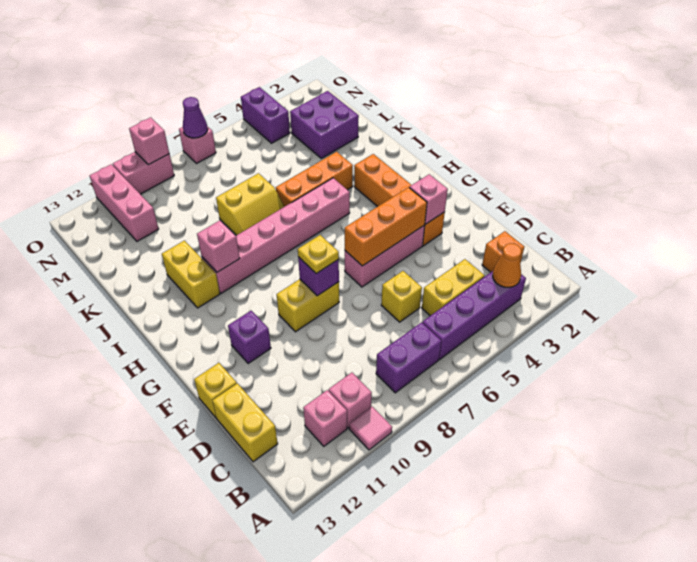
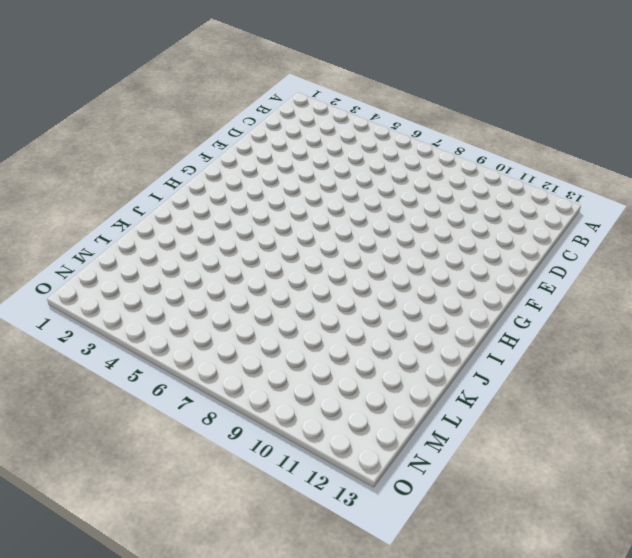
none -> pink 1x1 tile [349,407,392,450]
none -> purple 1x4 brick [422,271,526,359]
none -> purple 1x2 brick [376,322,442,393]
none -> pink 1x1 brick [329,373,372,428]

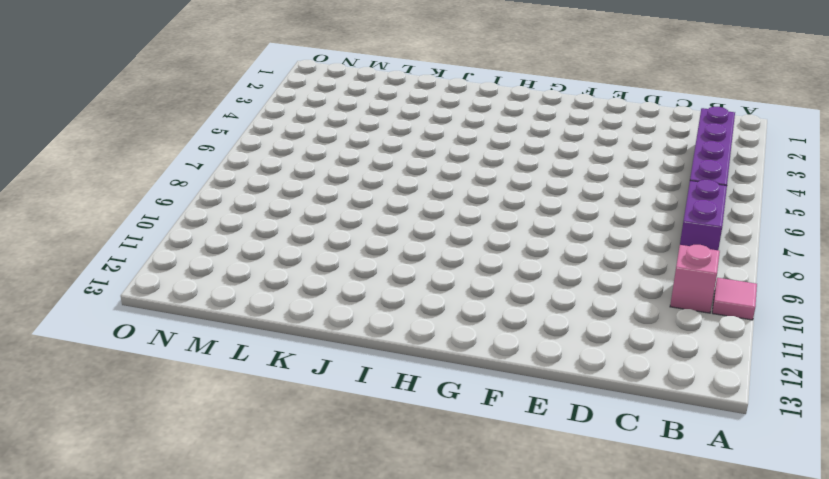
none -> pink 1x1 brick [303,390,347,446]
none -> orange 1x1 brick [482,231,524,272]
none -> yellow 1x2 brick [422,259,484,316]
none -> yellow 1x2 brick [212,383,278,462]

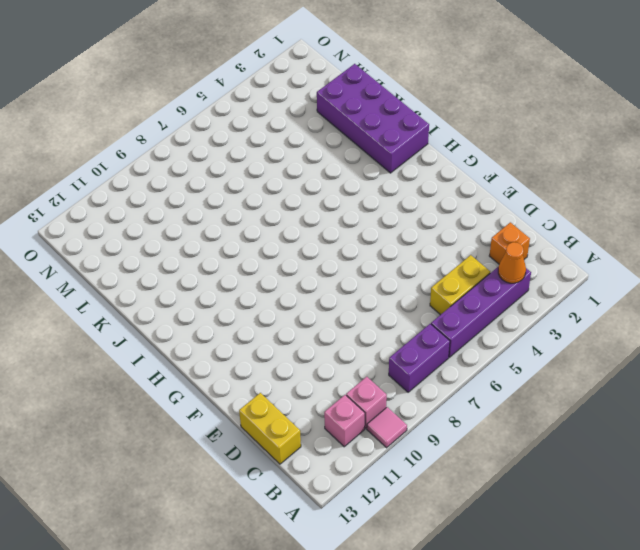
purple 2x4 brick [317,64,429,173] -> purple 2x2 brick [290,91,359,158]
none -> yellow 1x1 brick [381,271,422,322]
none -> yellow 1x1 brick [194,363,237,418]
none -> orange 1x4 brick [354,154,445,246]
none -> pink 1x3 brick [345,225,425,287]

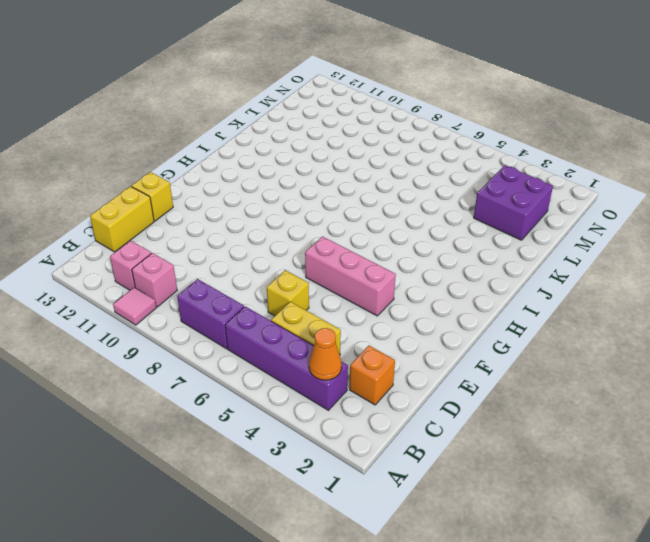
none -> orange 1x4 brick [354,154,445,246]
none -> yellow 1x2 brick [277,279,339,332]
none -> purple 1x1 brick [228,311,271,364]
none -> pink 1x6 brick [202,178,350,293]

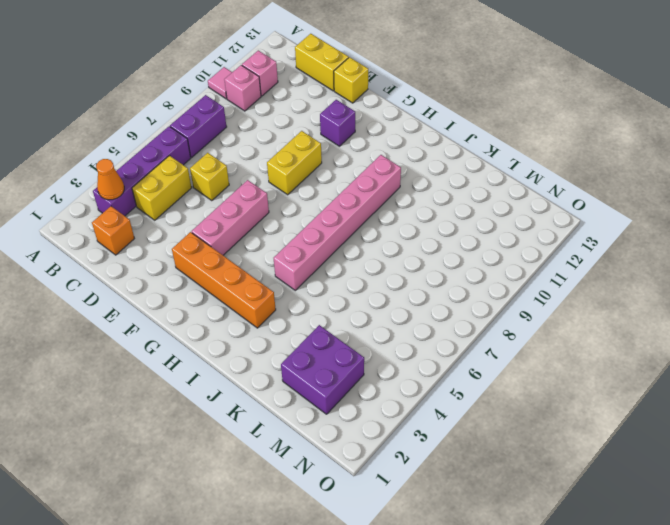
none -> yellow 1x2 brick [162,241,220,308]
none -> orange 1x3 brick [276,152,353,207]
none -> yellow 2x2 slope [216,173,284,235]
none -> pink 1x3 brick [90,164,159,241]

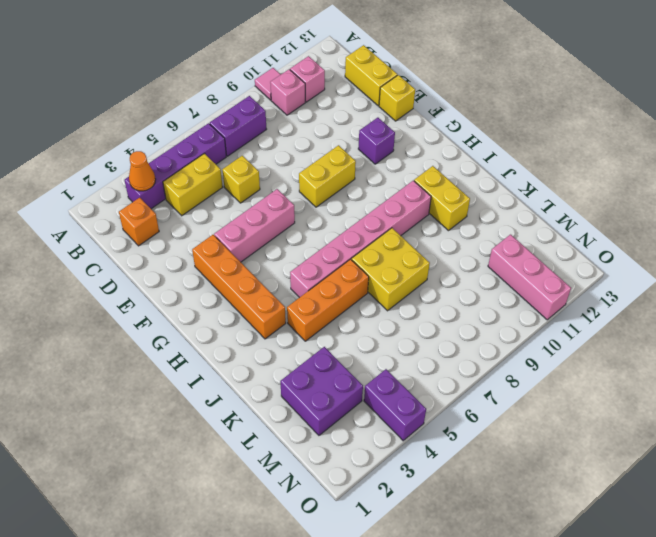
yellow 2x2 brick [352,228,430,311] -> yellow 2x2 slope [216,173,284,235]
none -> pink 1x1 brick [179,126,216,164]
none -> pink 1x2 brick [113,152,174,194]
none -> pink 1x1 brick [409,174,448,224]
none -> orange 1x3 brick [345,187,427,266]

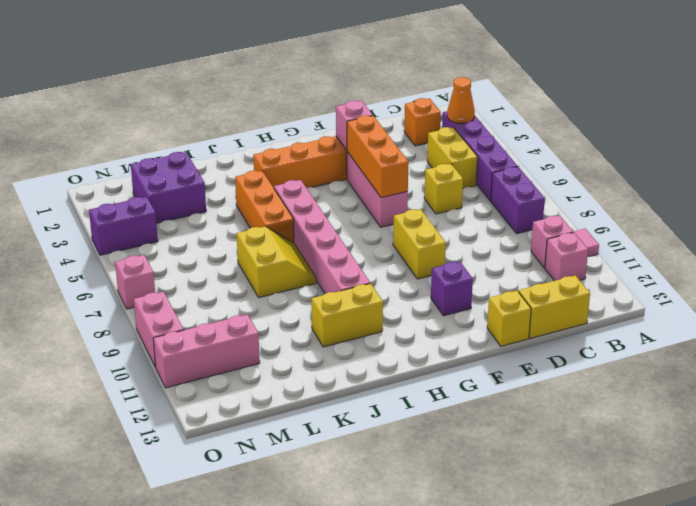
none -> purple 1x1 brick [298,257,339,296]
none -> pink 1x1 brick [197,221,240,272]
none -> purple 1x1 cone [183,97,208,138]
none -> pink 1x1 brick [129,117,169,165]

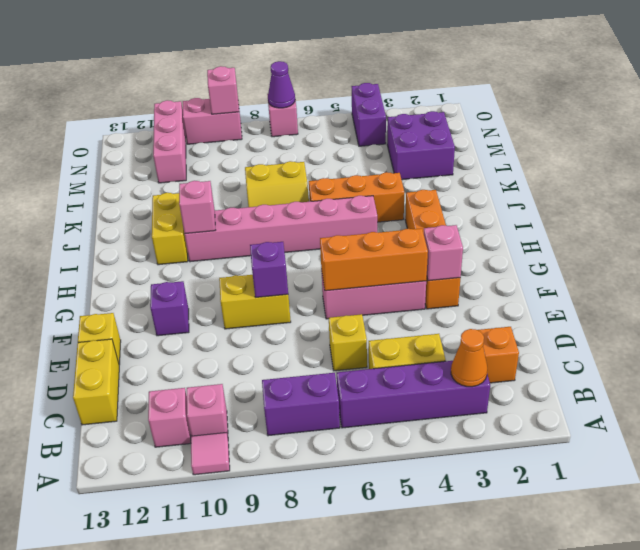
none -> yellow 1x1 plate [298,235,339,274]

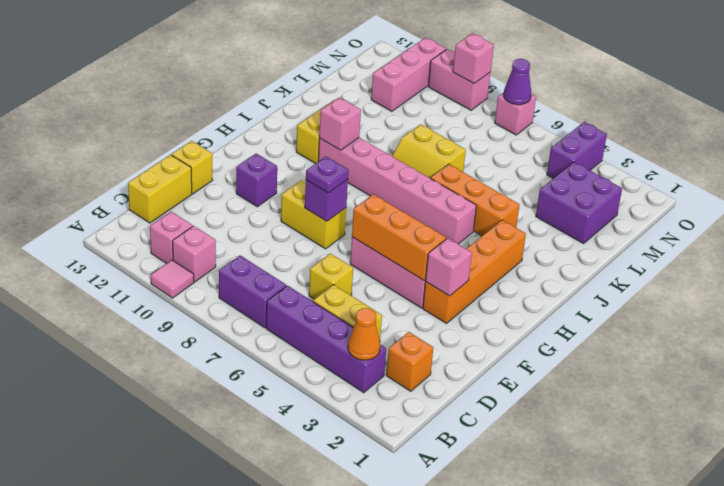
purple 1x1 plate [306,157,348,193] -> yellow 1x1 plate [298,235,339,274]

